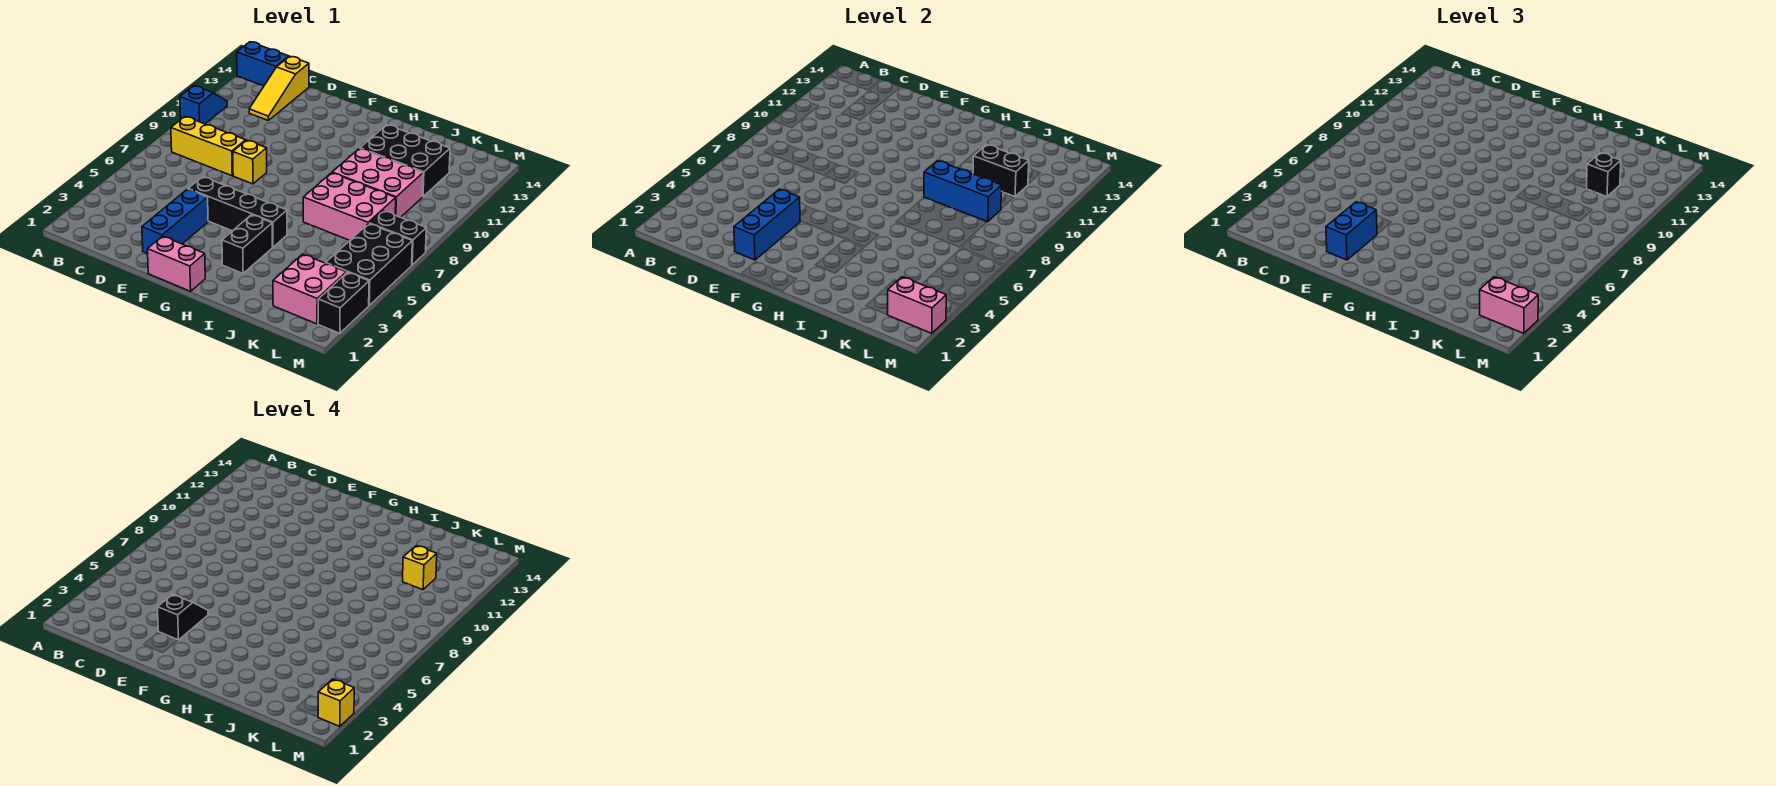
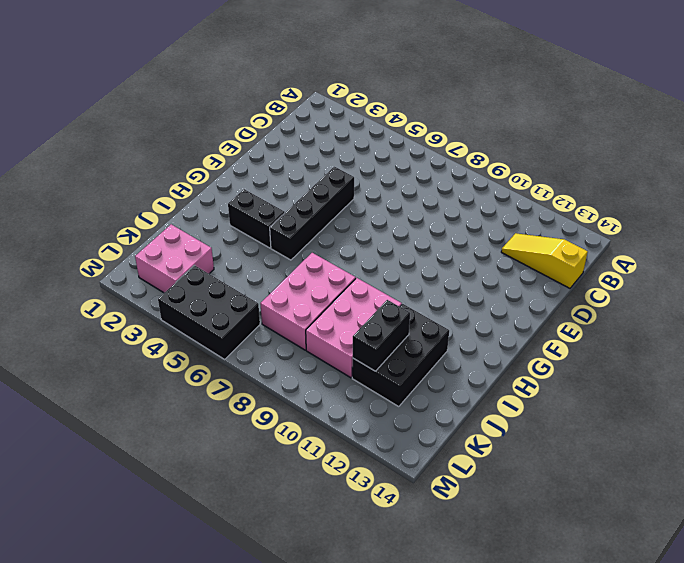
none -> blue 1x2 slope [180,86,227,124]
none -> blue 1x2 brick [237,42,289,86]
none -> yellow 1x3 brick [171,117,246,176]

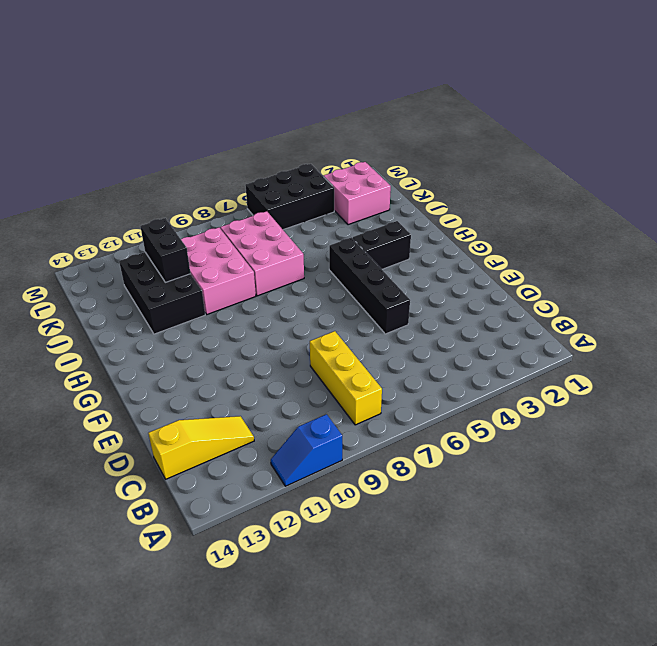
none -> blue 1x2 brick [237,42,289,86]
none -> blue 1x3 brick [142,189,208,254]
none -> yellow 1x1 brick [233,140,267,184]

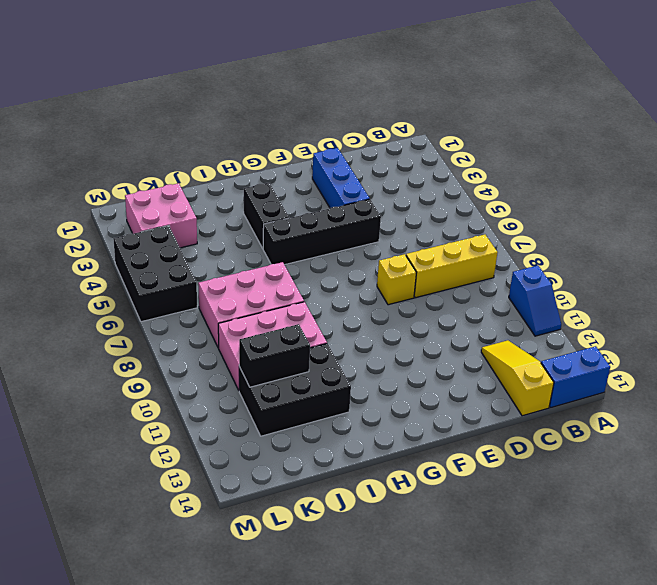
none -> pink 1x2 brick [147,236,205,291]
none -> black 1x2 brick [369,211,426,265]
none -> black 1x2 brick [318,272,369,333]

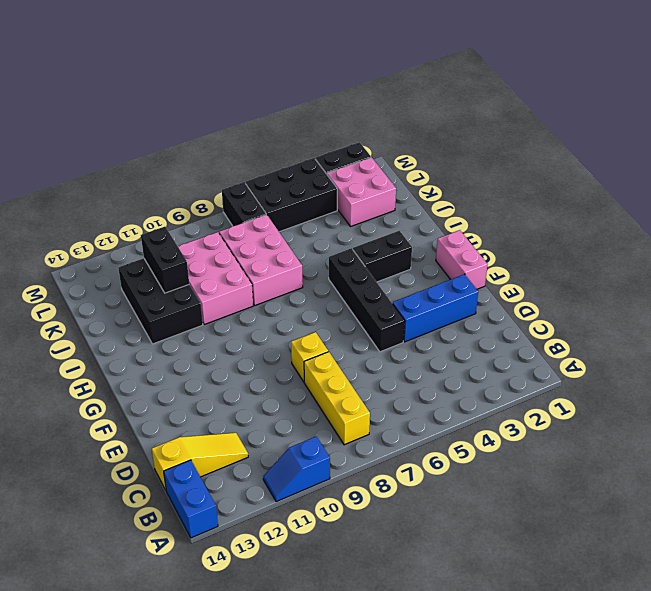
none -> blue 1x3 brick [734,189,800,260]
none -> blue 1x3 brick [924,161,1002,222]
none -> pink 1x2 brick [888,277,946,333]

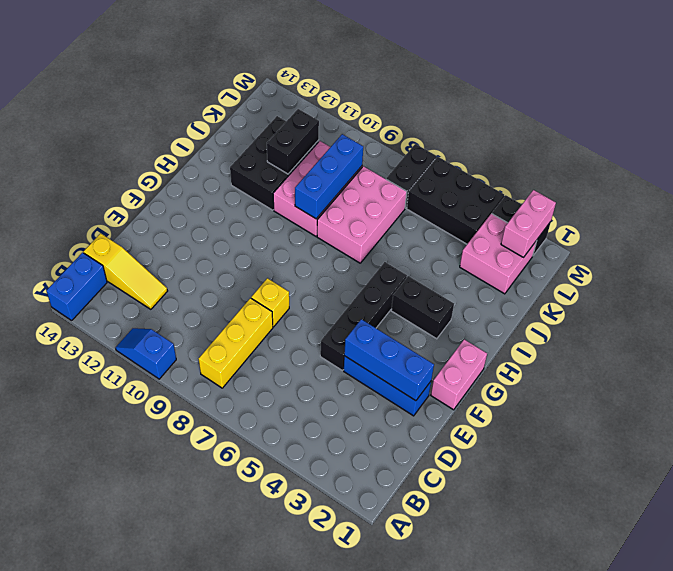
none -> blue 1x2 brick [1326,202,1377,260]
none -> black 1x1 brick [1586,153,1621,197]
none -> pink 1x2 brick [1480,277,1538,333]

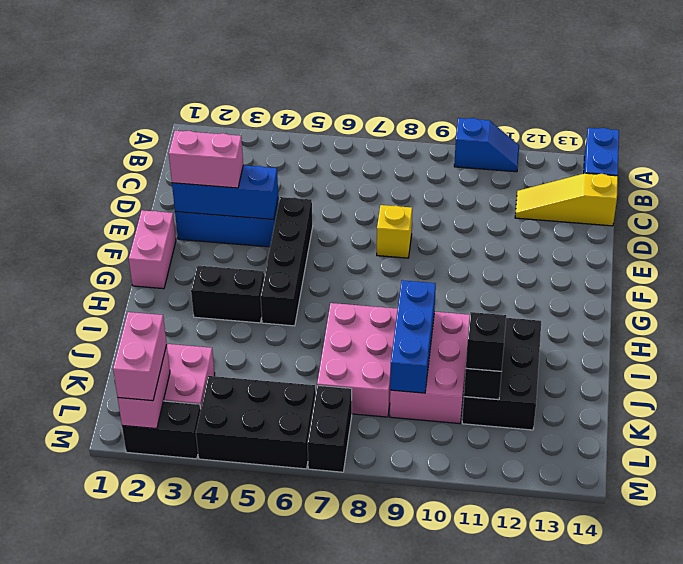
pink 1x2 brick [169,131,243,188] -> blue 1x2 brick [1326,202,1377,260]
none -> yellow 1x3 brick [171,117,246,176]
none -> black 1x2 slope [157,594,208,640]
none -> yellow 1x1 brick [403,546,437,590]

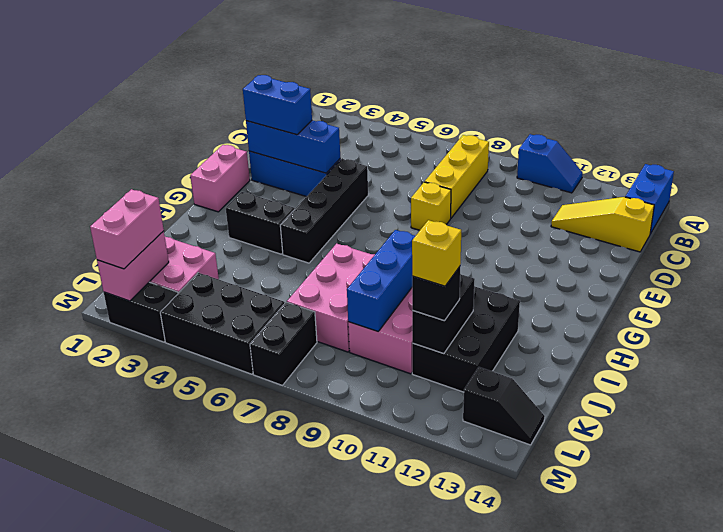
black 1x2 slope [463,367,545,445] -> black 1x2 slope moved to [157,594,208,640]
none -> yellow 1x1 brick [318,679,354,726]

